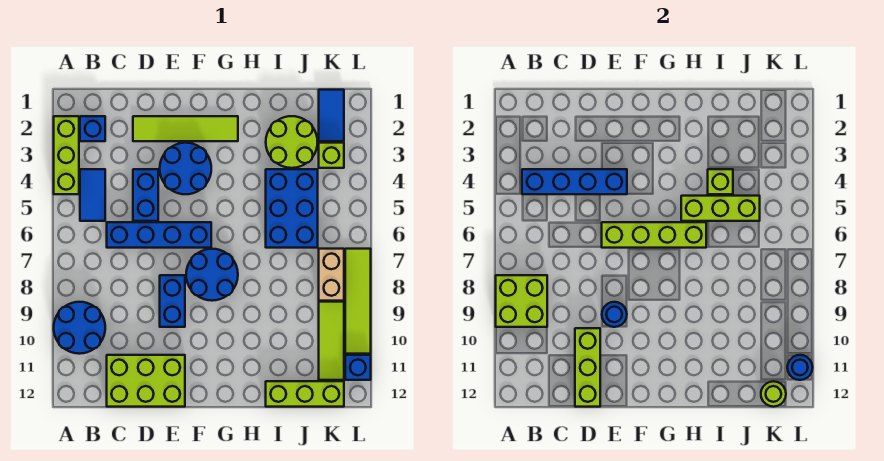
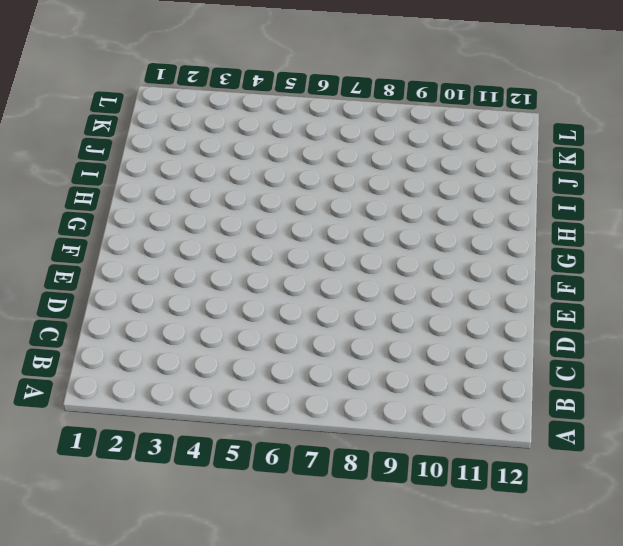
none -> lime 1x3 brick [54,116,79,194]
none -> blue 2x2 round brick [54,302,105,354]
none -> blue 1x1 brick [80,116,105,141]

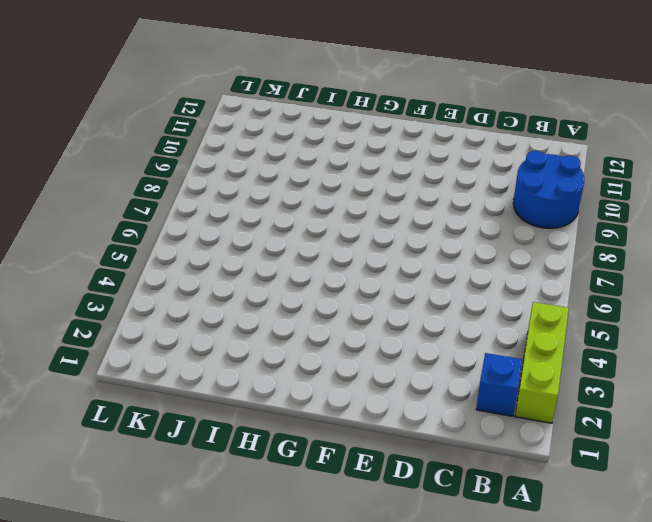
none -> blue 1x2 tile [80,169,105,221]
none -> blue 1x4 brick [107,222,211,248]
none -> lime 2x3 brick [107,355,185,407]

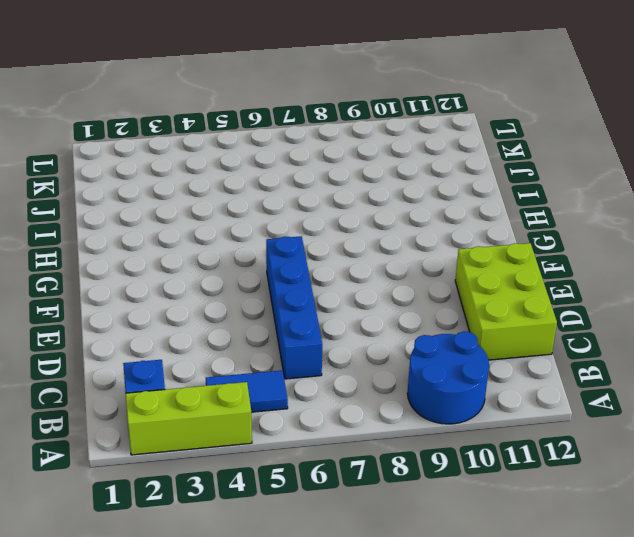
none -> lime 1x4 tile [133,116,238,141]
none -> blue 1x2 brick [133,169,158,221]
none -> blue 2x2 round brick [160,143,211,194]

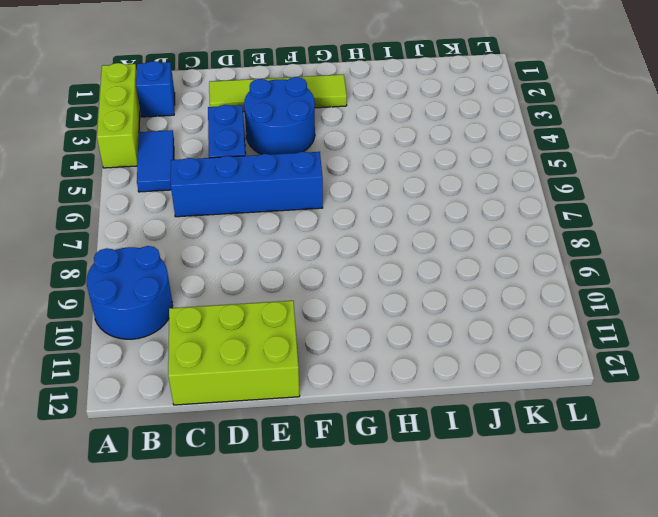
none -> blue 1x2 brick [160,275,185,327]
none -> blue 2x2 round brick [186,249,238,301]
none -> lime 2x2 round brick [266,116,318,168]

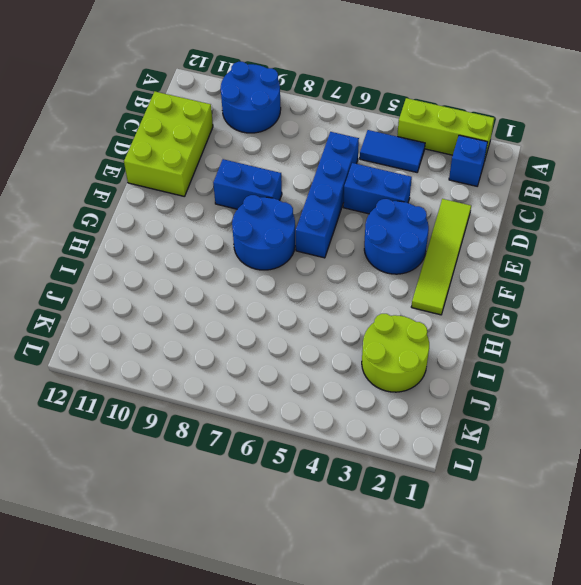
none -> blue 2x3 brick [266,169,318,248]
none -> lime 1x3 brick [266,381,344,407]
none -> blue 1x2 tile [319,90,344,141]

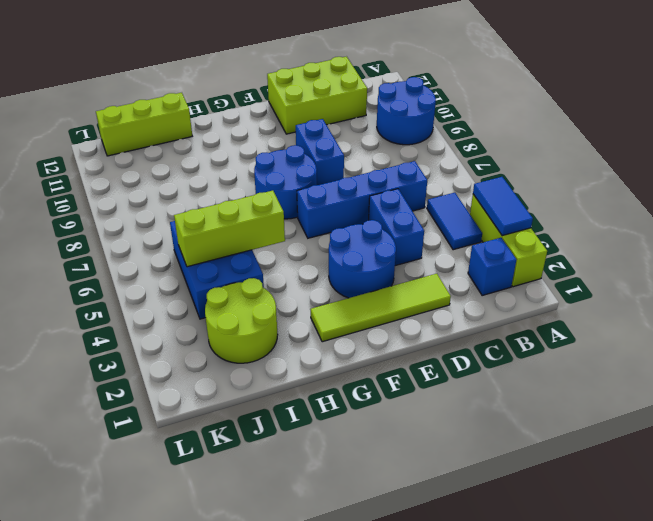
blue 1x2 tile [473,177,533,236] -> blue 1x2 tile moved to [319,90,344,141]
none -> lime 1x1 brick [319,143,344,168]
none -> tan 1x2 brick [319,249,344,301]
none -> lime 1x3 tile [319,302,344,380]

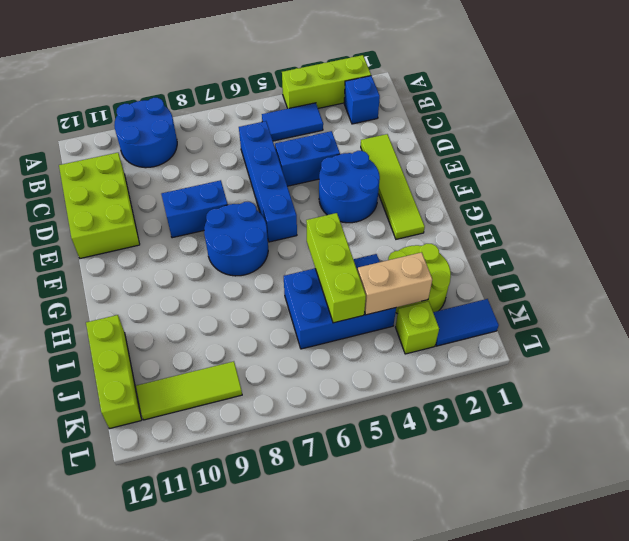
tan 1x2 brick [358,252,432,315] -> tan 1x2 brick moved to [319,249,344,301]
none -> lime 1x4 tile [345,249,371,354]
none -> blue 1x1 brick [345,355,371,380]
none -> lime 2x2 brick [496,275,547,327]

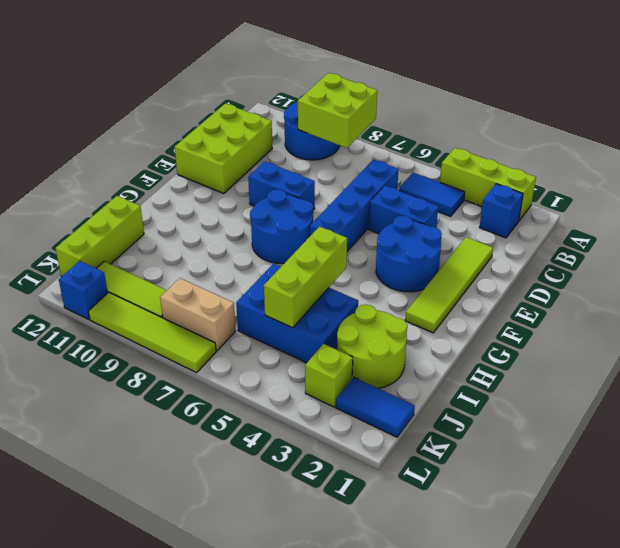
none -> blue 1x4 brick [522,169,627,194]
none -> lime 1x3 brick [575,328,600,407]
none -> lime 1x4 brick [602,222,706,248]

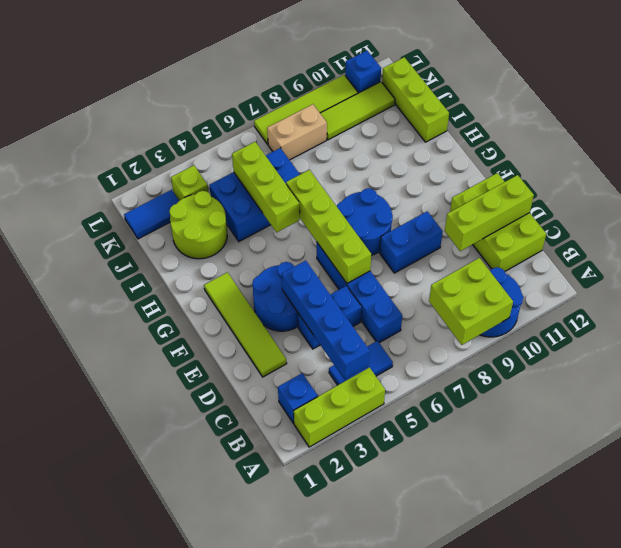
none -> blue 1x1 round brick [602,302,627,327]
none -> lime 1x1 brick [708,169,733,194]
none -> lime 1x1 round brick [761,381,786,407]

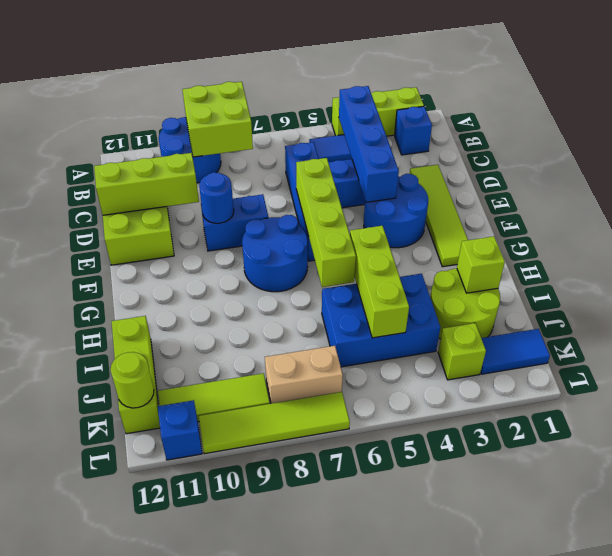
lime 1x1 brick [457,236,505,293] -> lime 1x1 brick moved to [708,169,733,194]
none -> blue 1x1 round brick [787,355,813,380]

